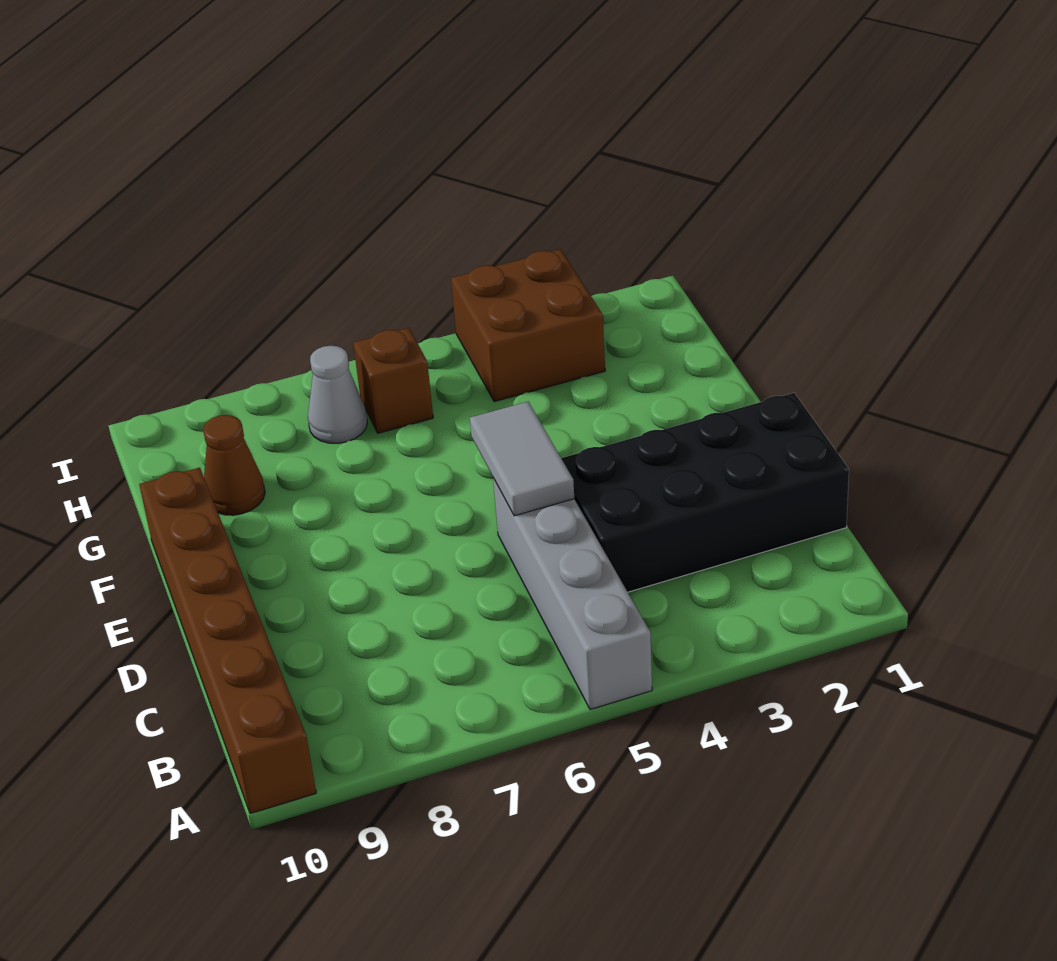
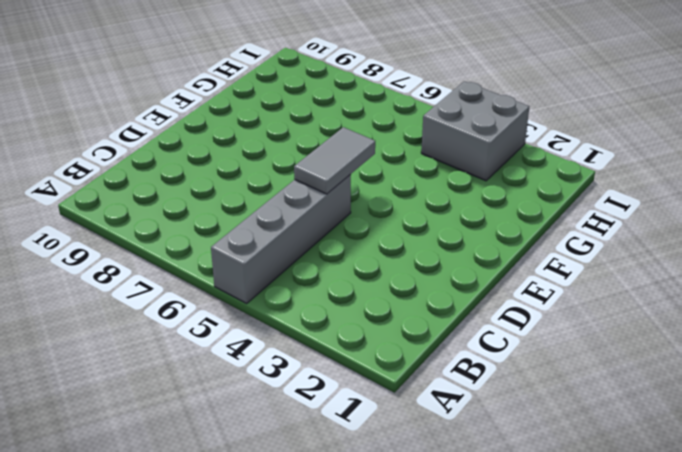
grey 2x2 brick [421,81,529,181] -> brown 2x2 brick [451,249,605,402]
none -> brown 1x6 brick [139,468,316,814]
none -> black 2x4 brick [561,393,849,592]

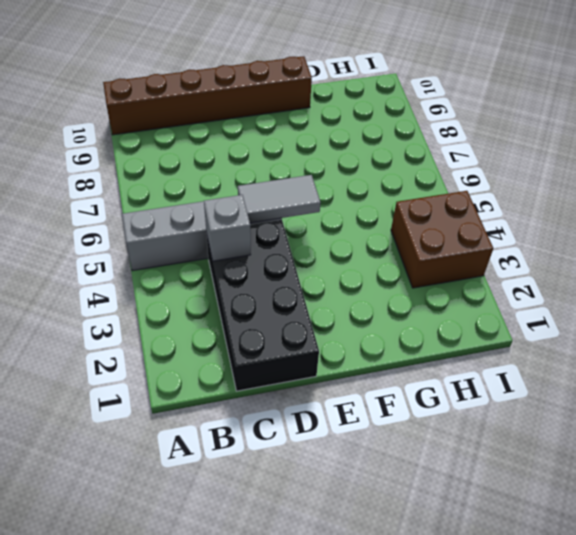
grey 1x1 brick [204,195,251,261] -> none
none -> brown 1x1 cone [203,415,265,515]
none -> brown 1x1 brick [353,328,433,433]

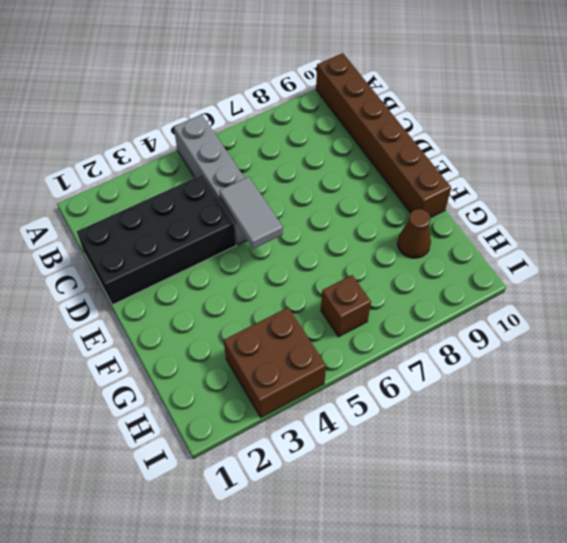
none -> grey 1x1 cone [308,346,367,443]

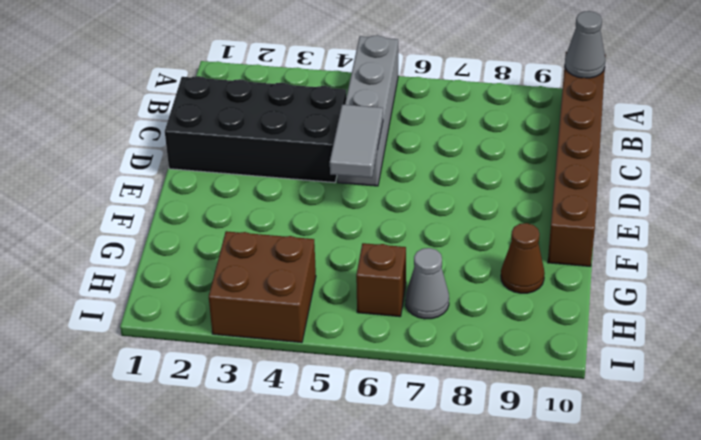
grey 1x1 cone [565,11,606,78] -> none

